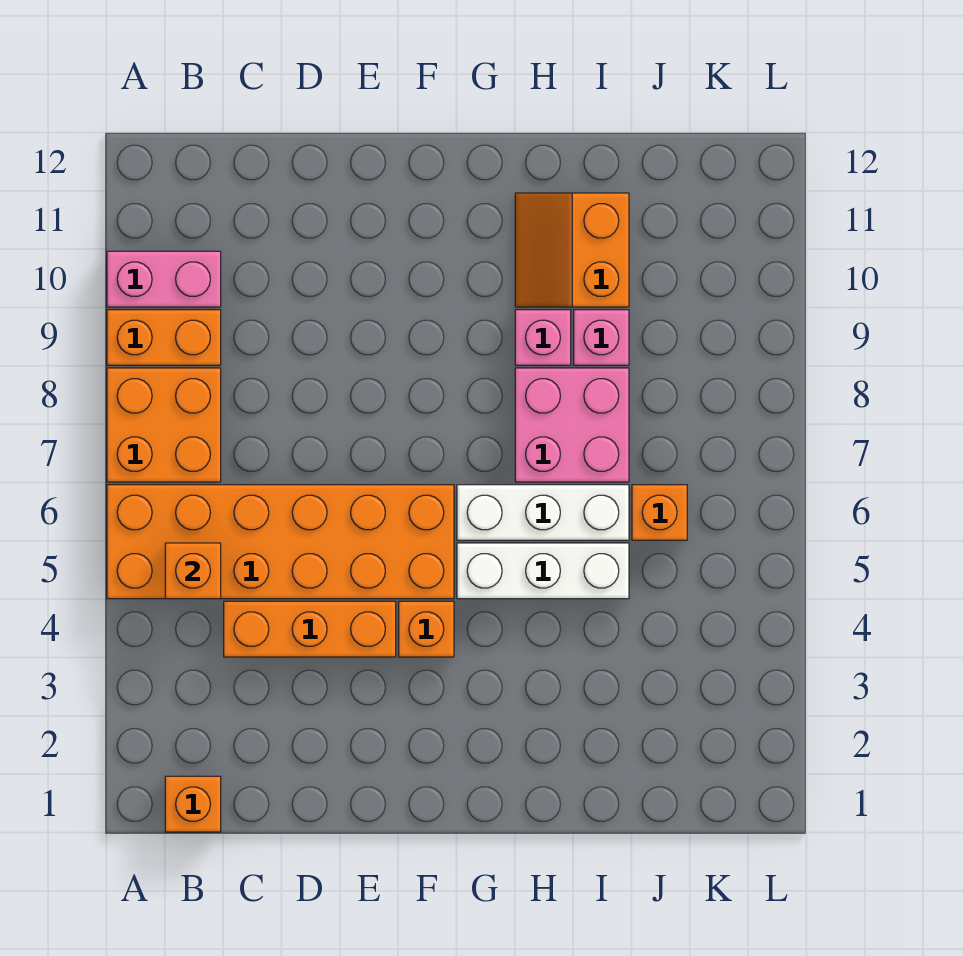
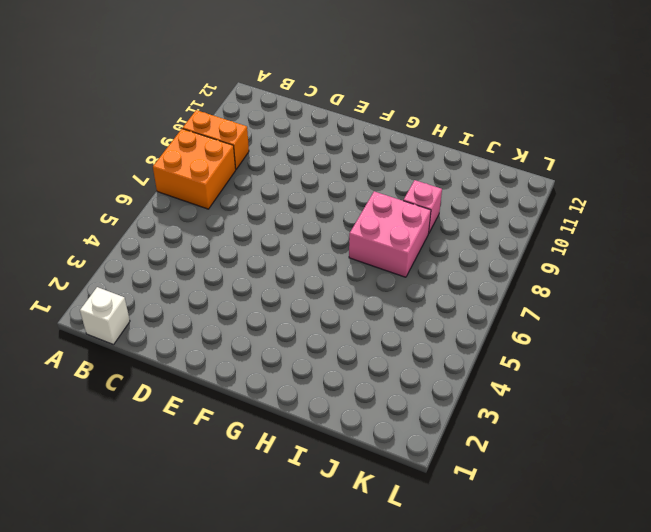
white 1x1 brick [80,287,130,345] -> orange 1x1 brick [165,776,221,832]
none -> orange 2x6 brick [107,485,454,599]
none -> pink 1x2 brick [107,251,221,307]
none -> orange 1x3 brick [224,601,396,657]

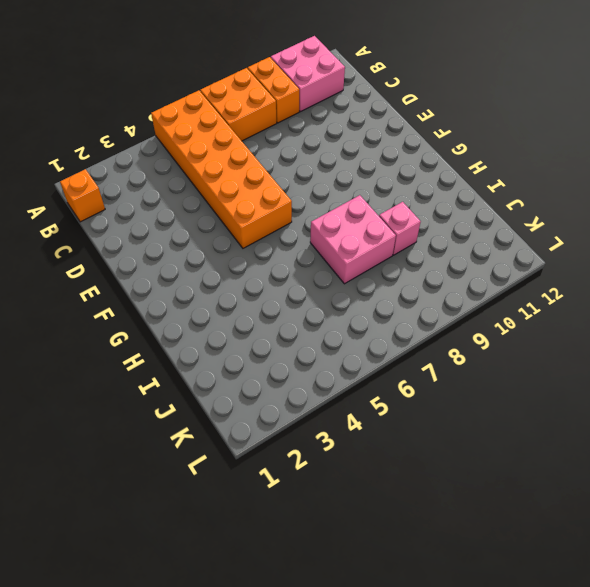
pink 2x2 brick [271,36,345,112] -> pink 1x2 brick [107,251,221,307]
none -> orange 1x3 brick [224,601,396,657]
none -> orange 1x1 brick [399,601,454,657]
none -> white 1x3 brick [457,543,629,599]

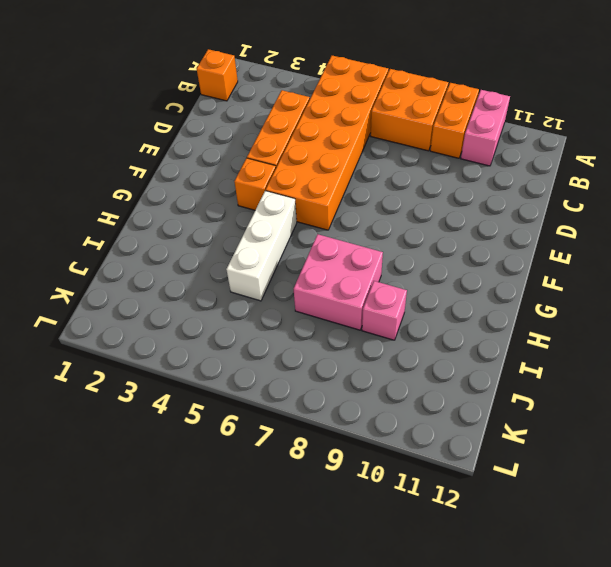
none -> white 1x3 brick [457,485,629,540]
none -> pink 1x1 brick [515,310,571,365]
none -> orange 2x2 slope [515,193,629,307]

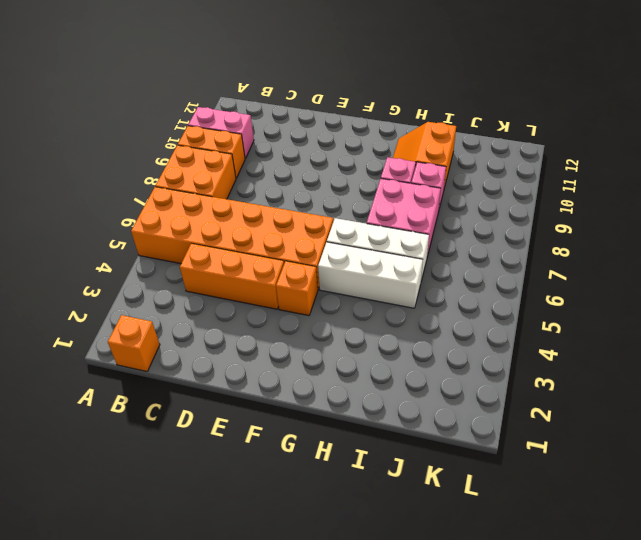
none -> orange 1x1 brick [632,485,687,540]
none -> orange 1x1 brick [165,543,221,599]

